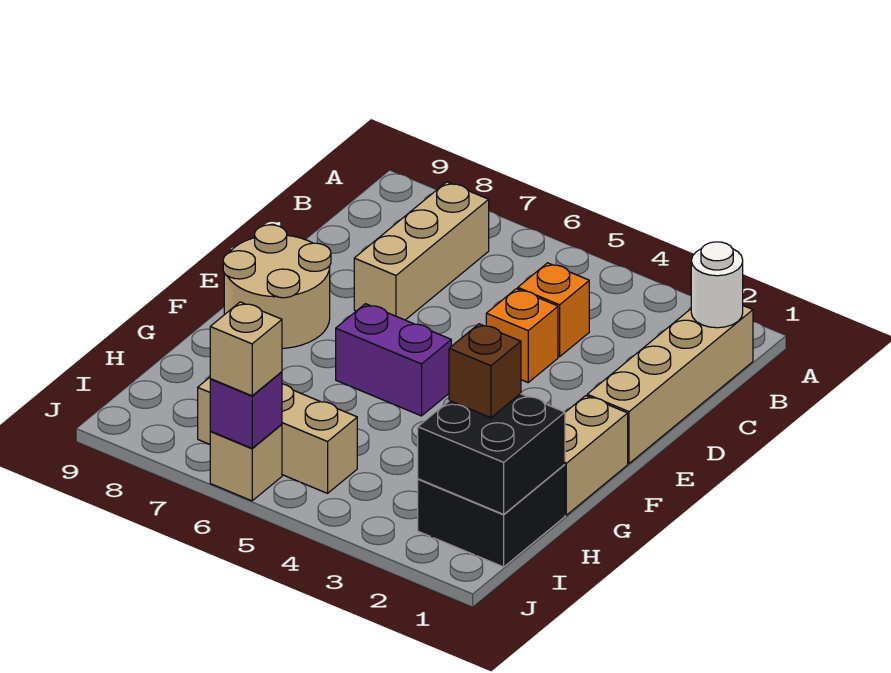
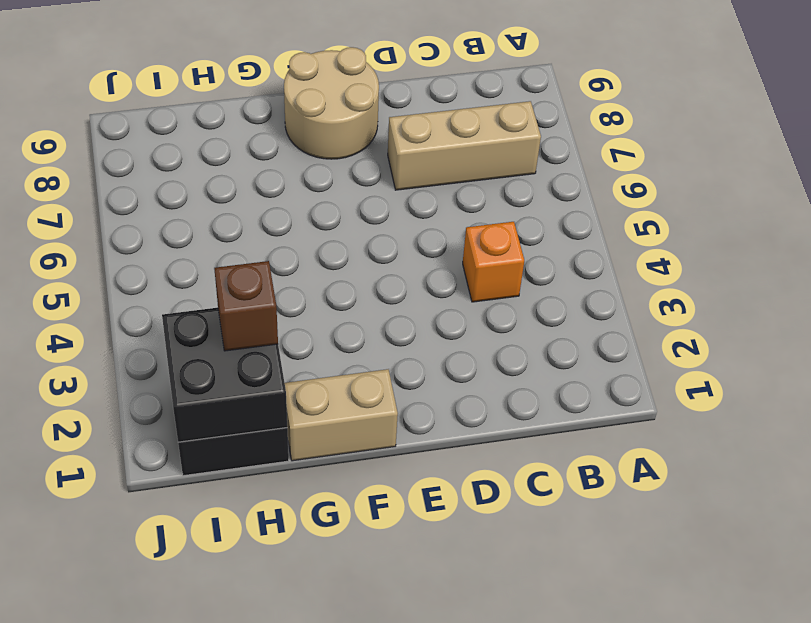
none -> tan 1x4 brick [587,306,753,464]
none -> orange 1x1 brick [486,289,558,382]
none -> purple 1x2 brick [336,304,451,416]

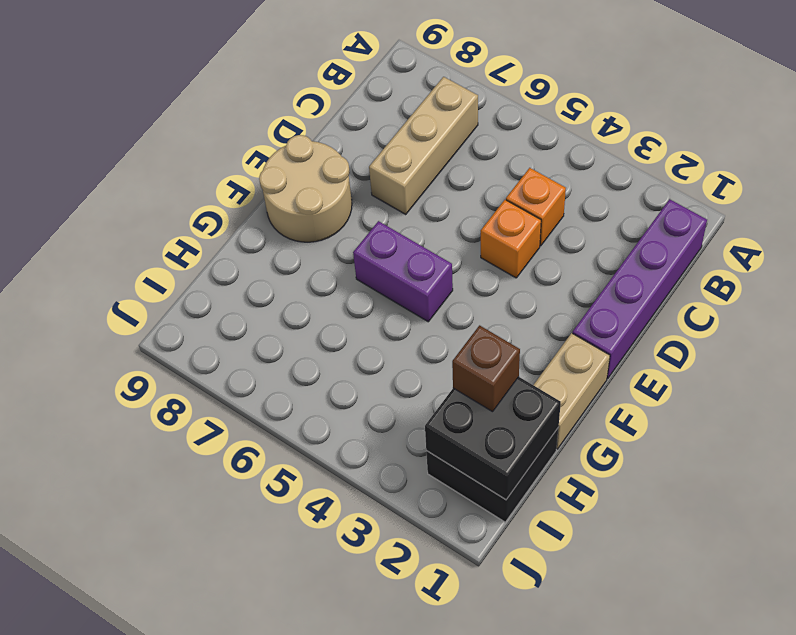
purple 1x4 brick [573,199,707,379] -> tan 1x4 brick [587,306,753,464]
none -> tan 1x3 brick [198,377,357,493]
none -> tan 1x1 brick [210,424,282,501]
none -> white 1x1 round brick [691,242,743,328]

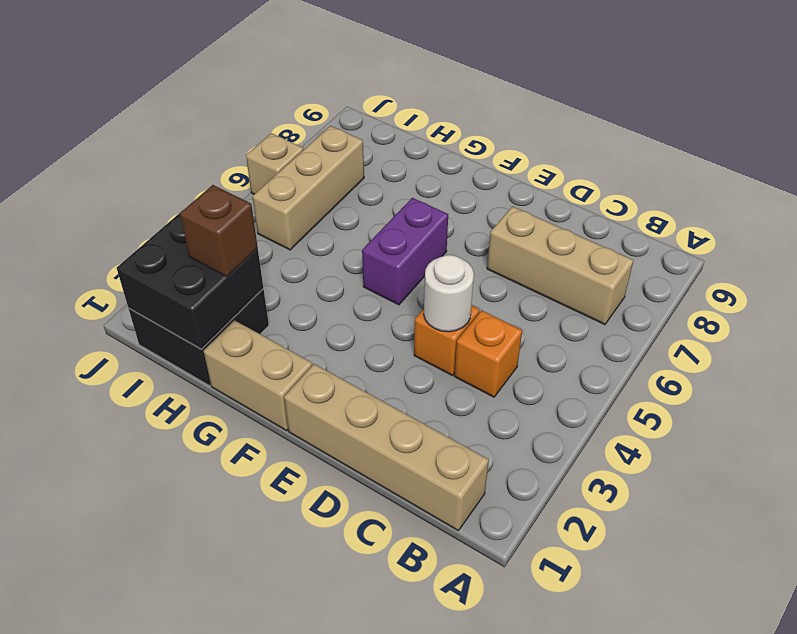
white 1x1 round brick [424,255,474,332] -> white 1x1 round brick moved to [691,242,743,328]
none -> tan 2x2 round brick [223,225,331,348]
none -> purple 1x1 brick [210,372,282,448]
none -> tan 1x1 brick [210,302,282,396]

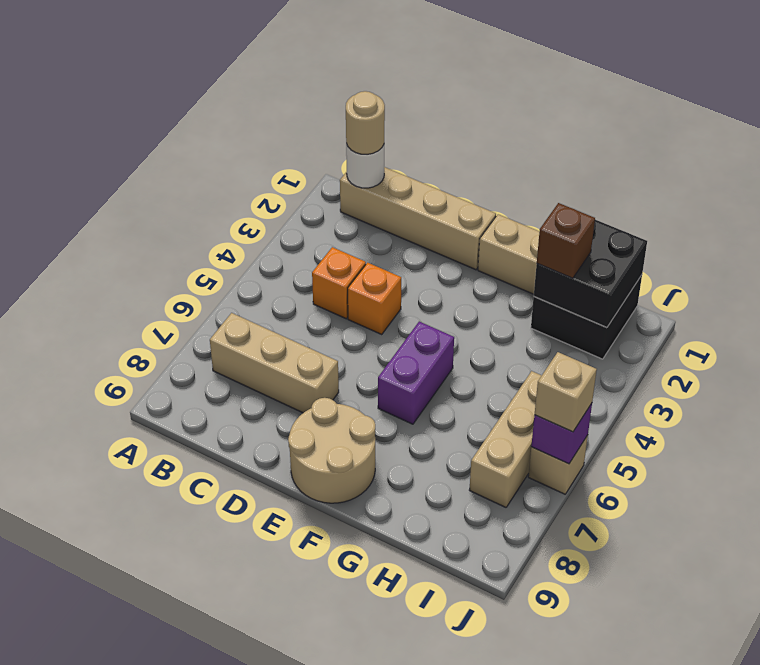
tan 1x1 round brick [346,91,385,155] -> none

